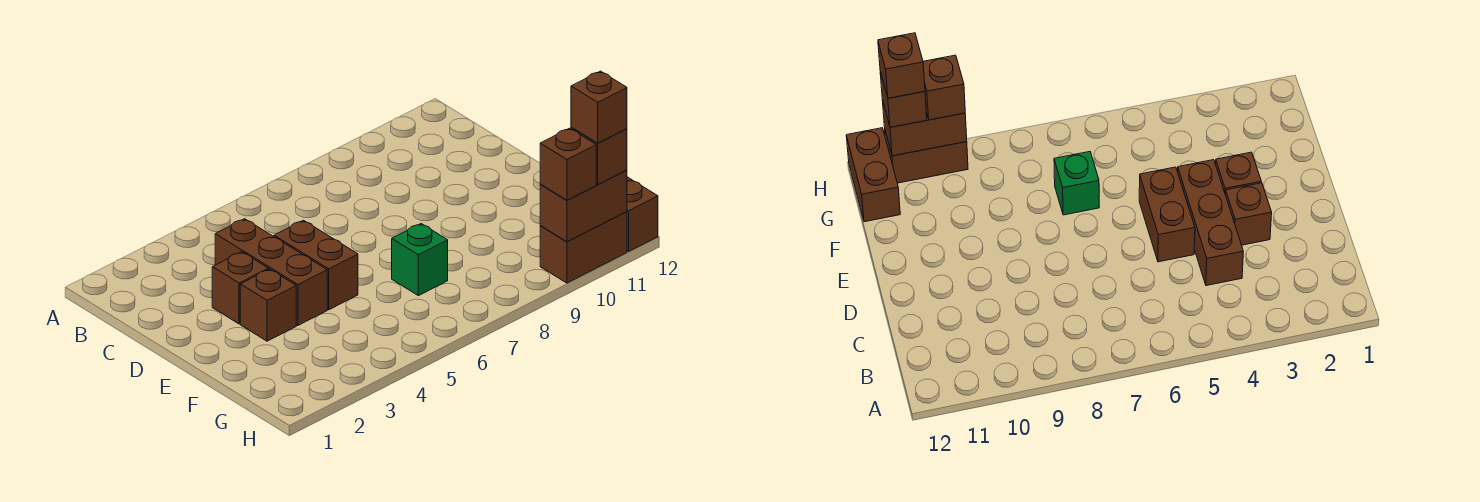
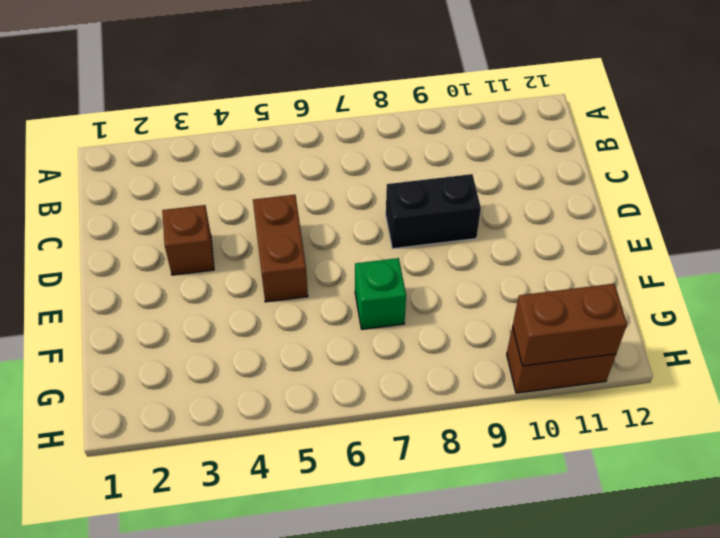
black 1x2 brick [386,174,481,249] -> none
none -> brown 1x3 brick [215,219,327,325]
none -> brown 1x1 brick [240,269,296,341]

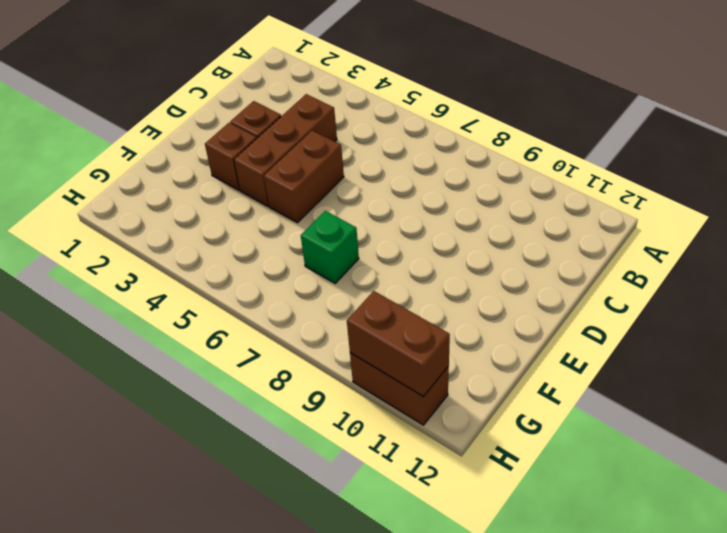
none -> brown 1x2 brick [627,177,658,252]
none -> brown 1x1 brick [540,128,596,200]

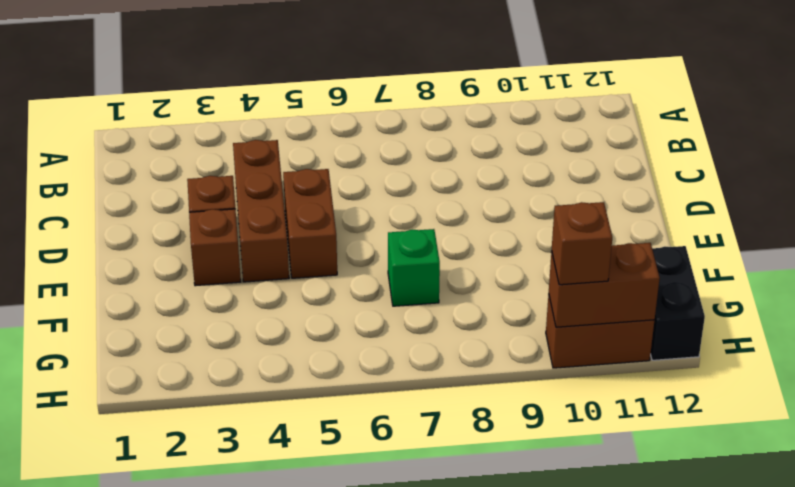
black 1x2 brick [651,246,705,360] -> brown 1x2 brick [627,177,658,252]
none -> brown 1x1 brick [571,127,627,185]
none -> brown 1x1 brick [571,71,627,143]

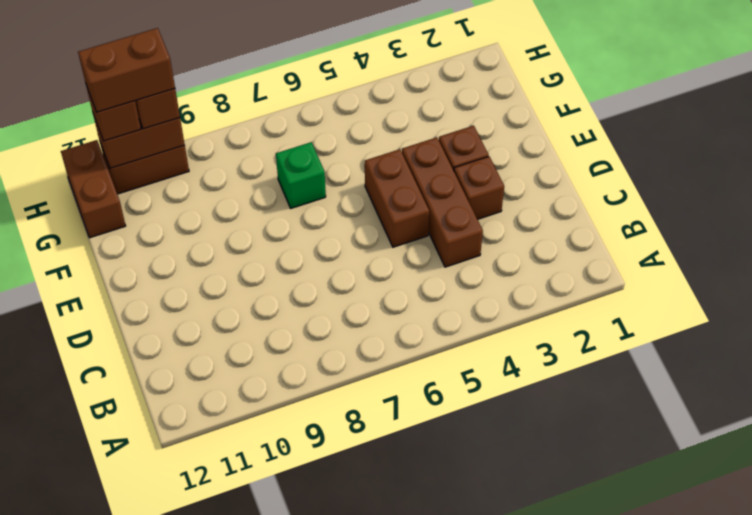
brown 1x2 brick [78,28,175,112] -> brown 1x1 brick [571,71,627,143]

